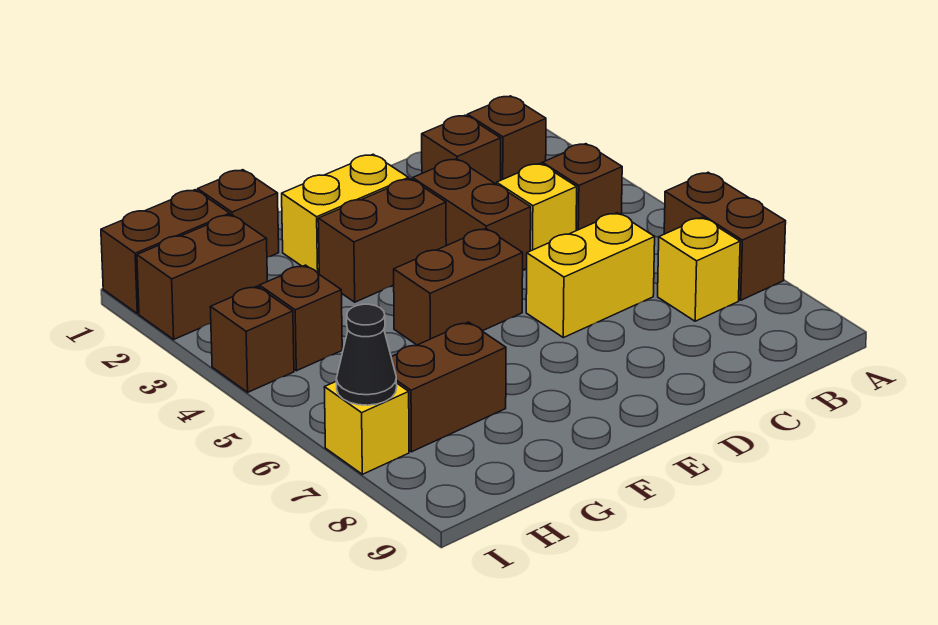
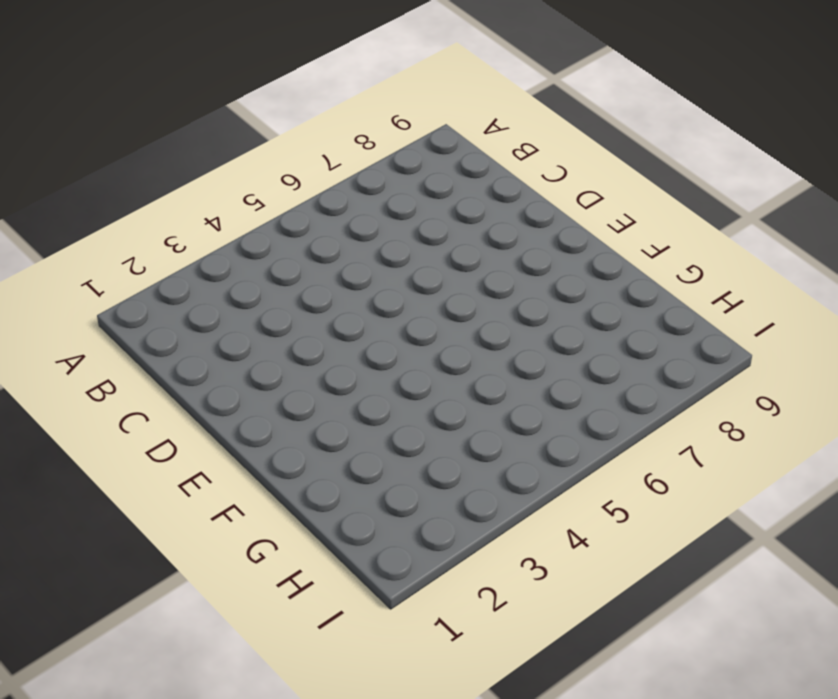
none -> brown 1x2 brick [664,172,786,300]
none -> brown 1x1 brick [467,96,546,180]
none -> brown 1x1 brick [542,144,622,231]

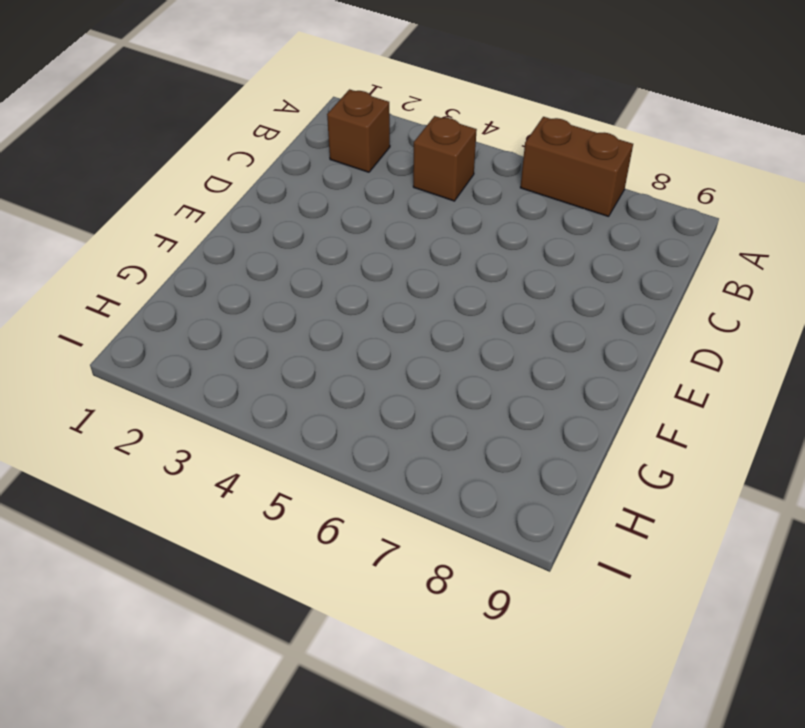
none -> yellow 1x1 brick [658,217,740,321]
none -> brown 1x1 brick [422,115,501,184]
none -> yellow 1x1 brick [497,163,577,251]

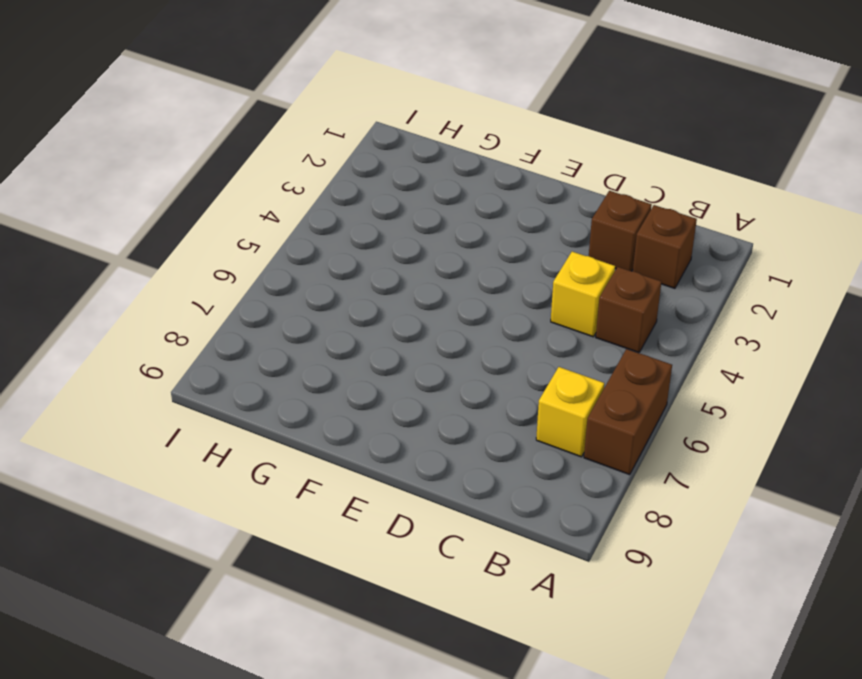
none -> yellow 1x2 brick [526,213,655,338]
none -> brown 1x2 brick [413,159,531,270]
none -> yellow 1x2 brick [282,154,409,274]

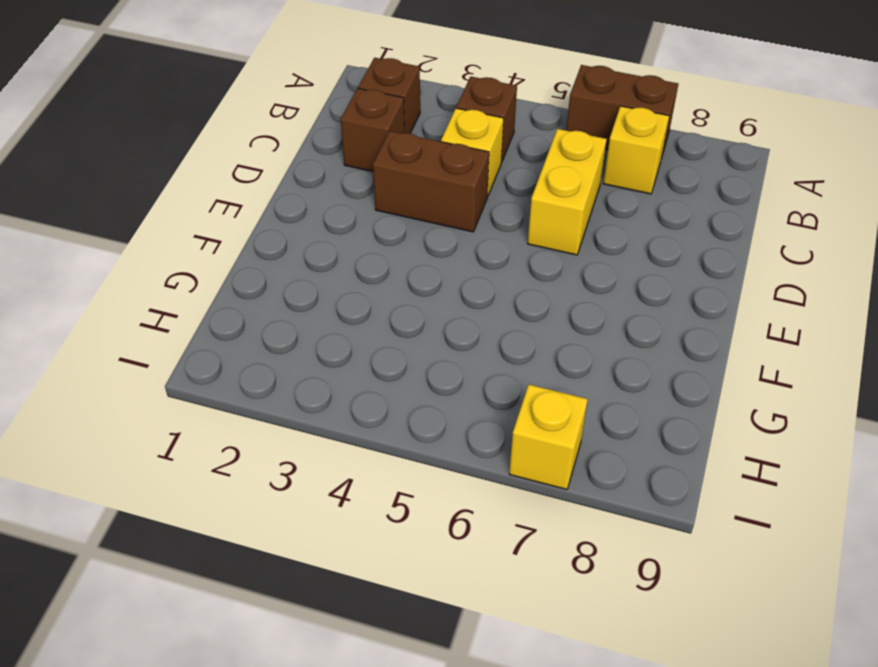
none -> yellow 1x2 brick [282,154,409,274]
none -> brown 1x2 brick [318,179,446,302]
none -> brown 1x2 brick [394,229,523,345]

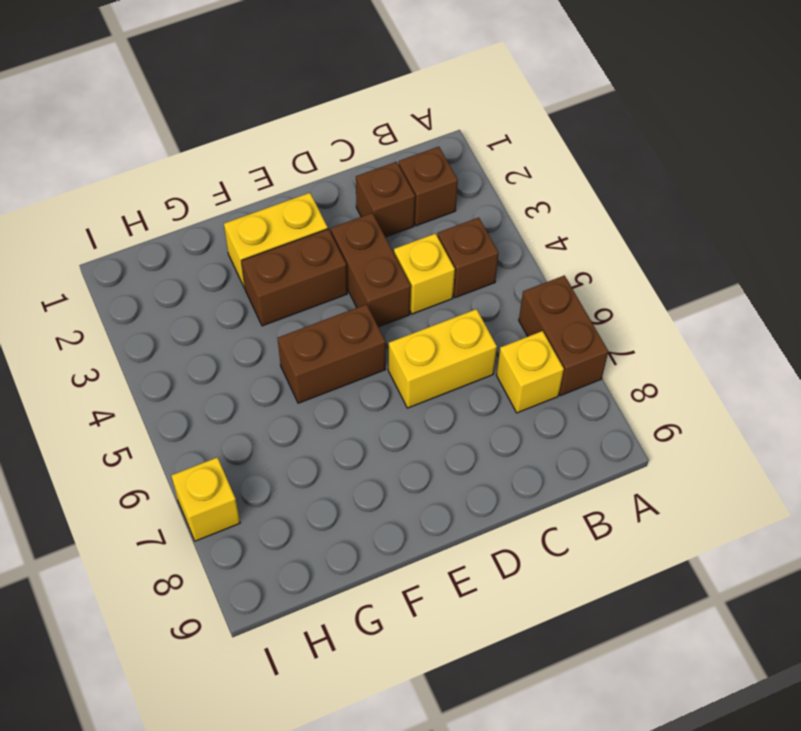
none -> brown 1x1 brick [198,170,279,257]
none -> brown 1x2 brick [391,322,506,452]
none -> brown 1x2 brick [101,190,230,314]

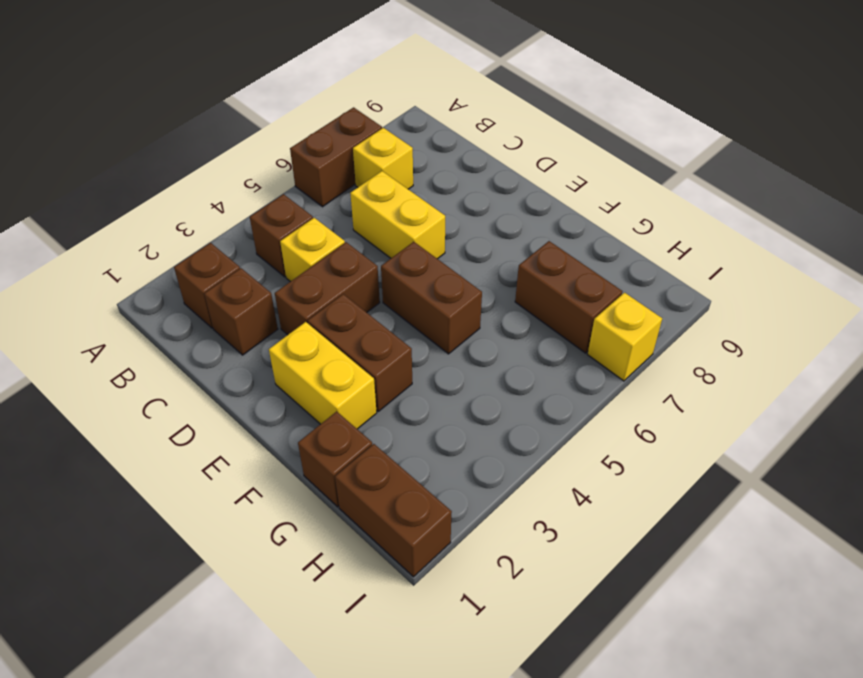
none -> brown 1x2 brick [137,215,267,339]
none -> brown 1x1 brick [259,265,342,371]
none -> brown 1x1 brick [210,286,294,392]

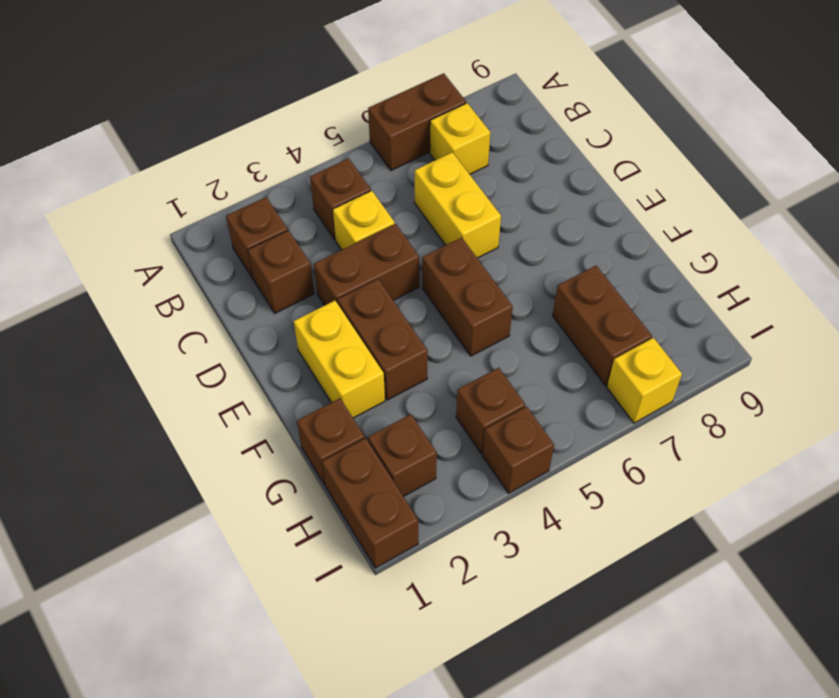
brown 1x1 brick [368,414,437,497] -> brown 1x2 brick [137,215,267,339]
none -> black 1x1 cone [336,304,397,405]

